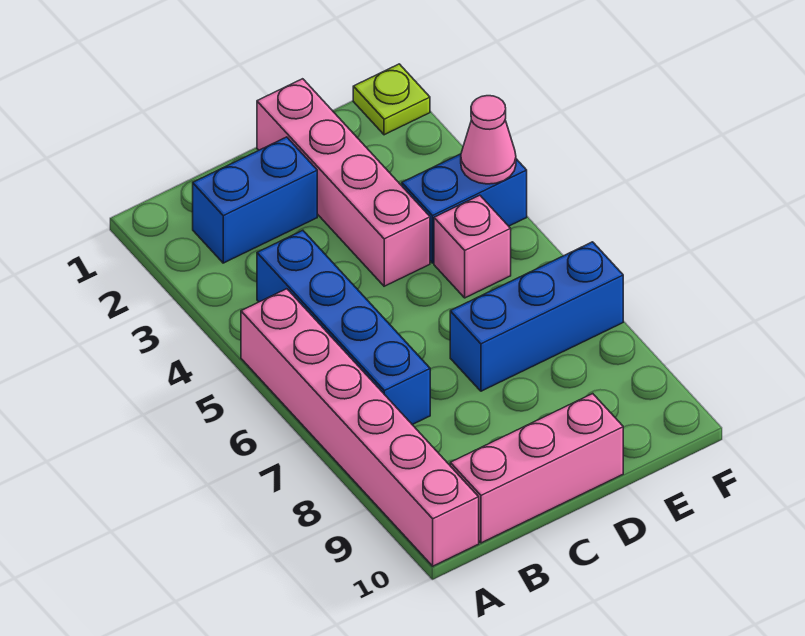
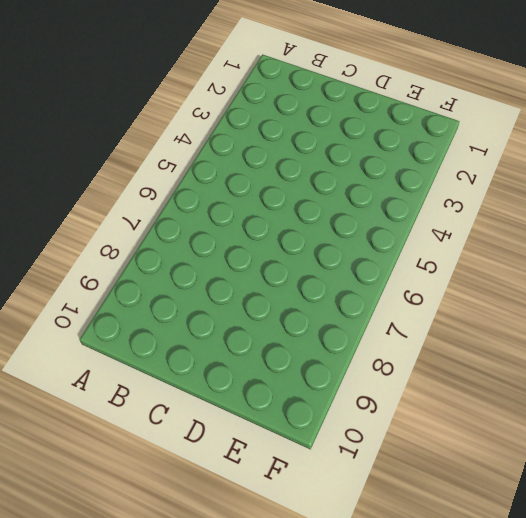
none -> pink 1x6 brick [241,289,479,566]
none -> blue 1x2 brick [193,137,317,263]

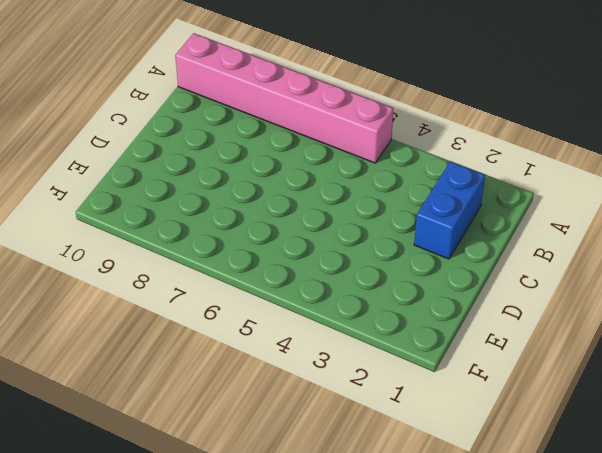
none -> blue 1x4 brick [257,230,430,425]
none -> pink 1x3 brick [450,394,623,543]

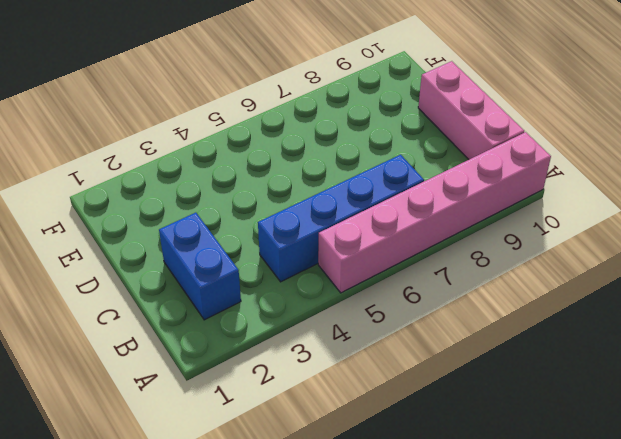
none -> pink 1x4 brick [257,79,430,286]
none -> blue 1x3 brick [450,242,623,391]

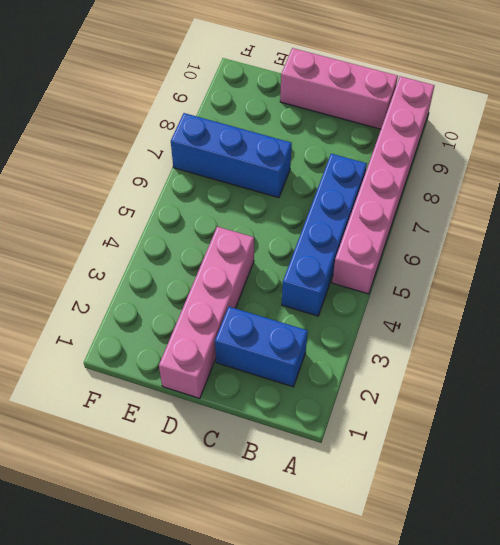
none -> blue 1x2 brick [402,154,527,263]
none -> pink 1x1 brick [434,195,511,298]

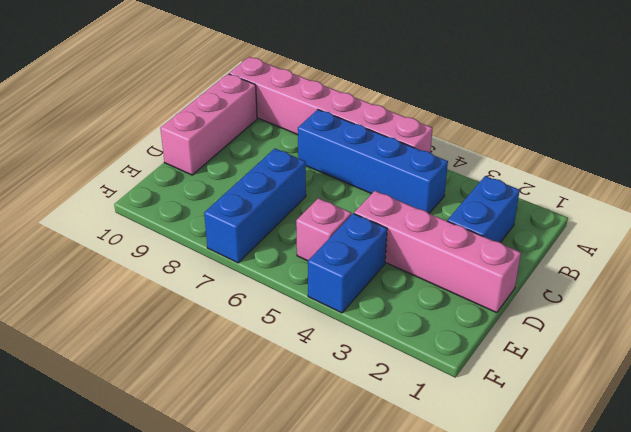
none -> lime 1x1 plate [353,64,430,135]
none -> pink 1x1 cone [461,96,516,184]

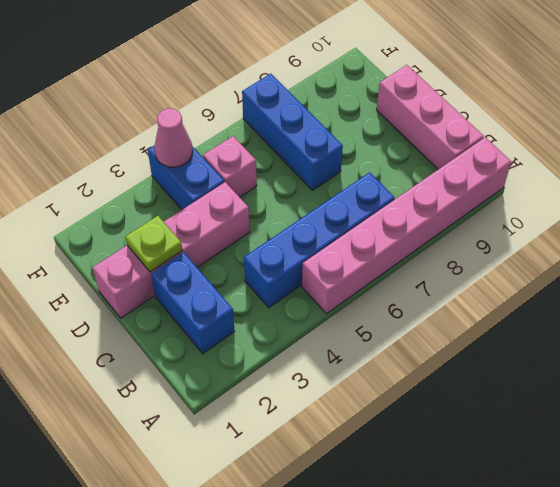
lime 1x1 plate [125,216,182,272] -> lime 1x1 plate moved to [353,64,430,135]

